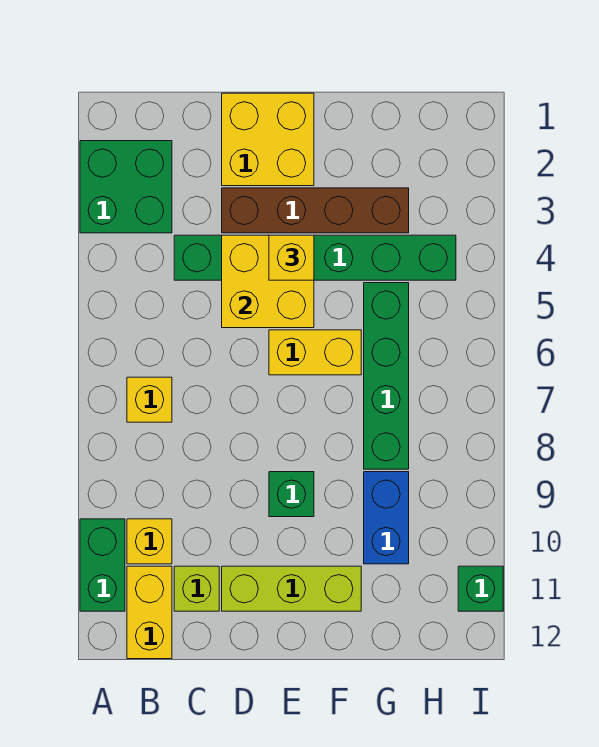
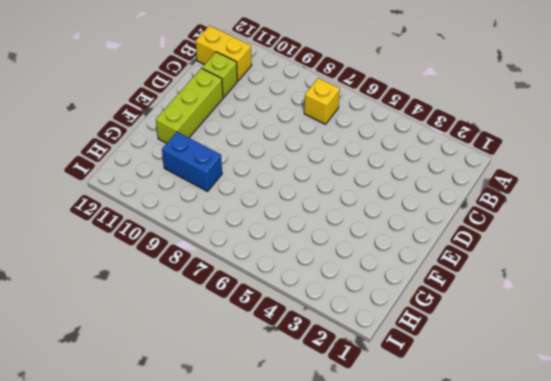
none -> green 2x2 brick [80,141,172,233]
none -> green 1x2 brick [80,519,125,611]
none -> yellow 1x1 brick [127,519,172,564]

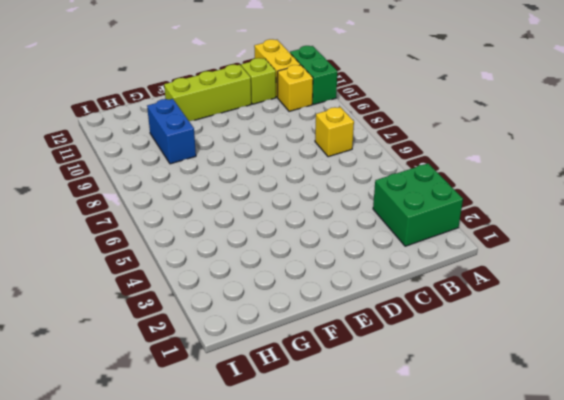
none -> green 1x6 brick [174,235,456,280]
none -> yellow 2x2 brick [222,93,314,186]
none -> brown 1x4 brick [222,188,409,233]

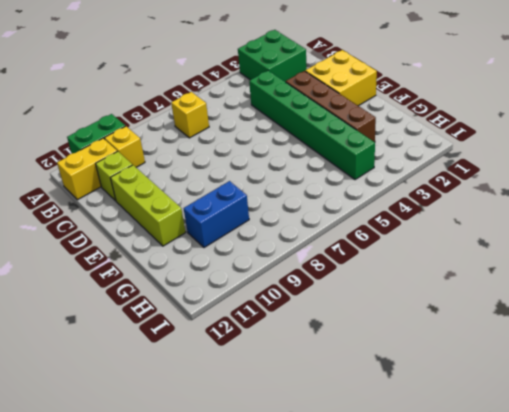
none -> yellow 1x2 brick [269,330,361,375]
none -> green 1x1 brick [269,472,314,517]
none -> green 1x4 brick [364,283,409,469]

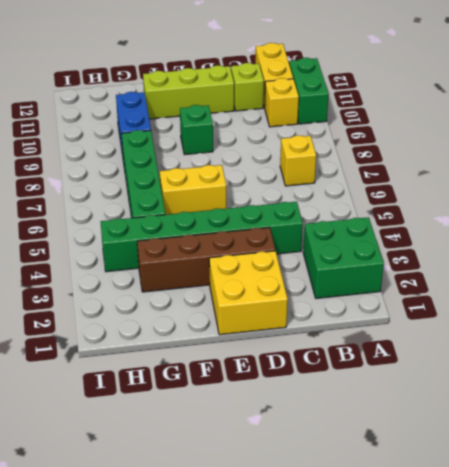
none -> green 1x1 brick [458,566,503,611]
none -> yellow 2x2 brick [222,235,314,328]
none -> yellow 1x1 brick [269,235,314,280]

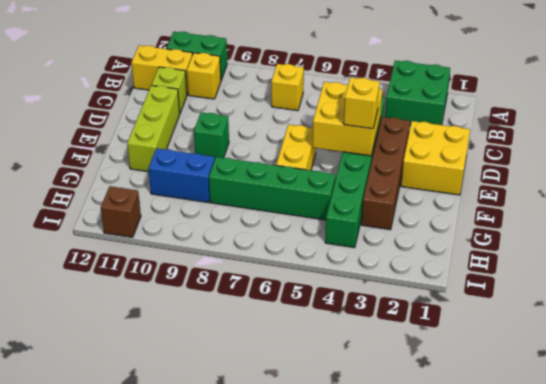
brown 1x1 brick [101,186,141,237] -> green 1x1 brick [458,566,503,611]

